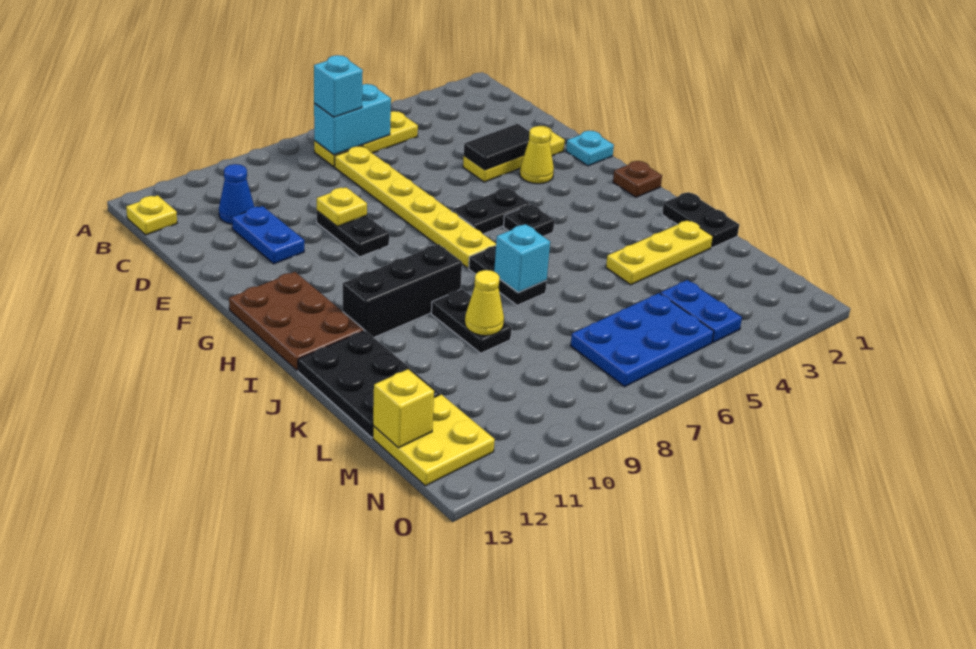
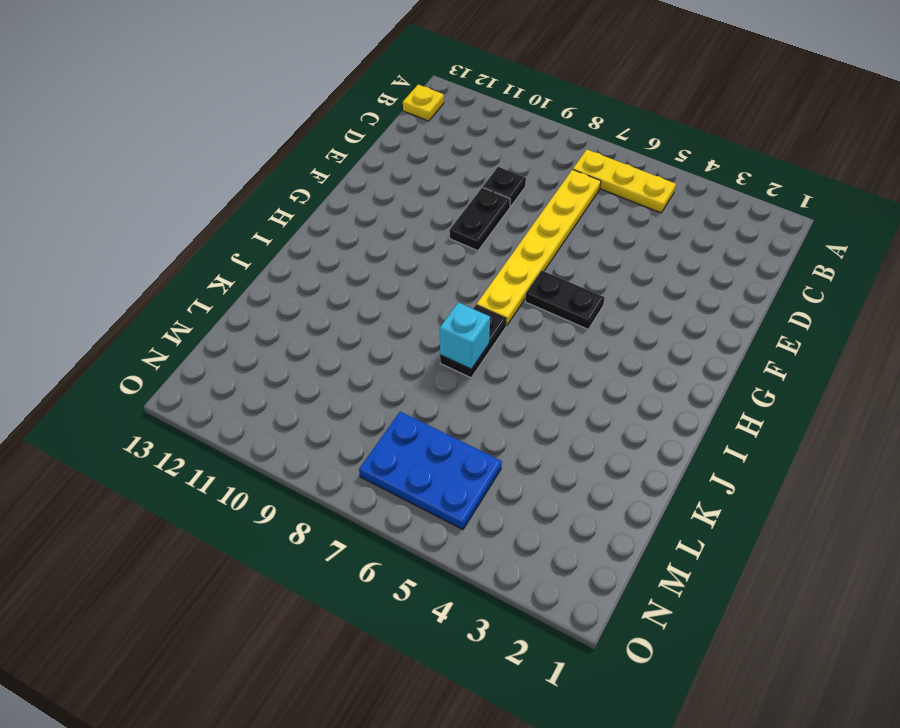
black 1x1 plate [483,167,526,207] -> black 1x1 plate moved to [504,204,554,236]
none -> blue 1x1 cone [219,164,254,224]
none -> blue 1x2 plate [232,206,304,264]
none -> yellow 1x3 plate [463,126,565,182]

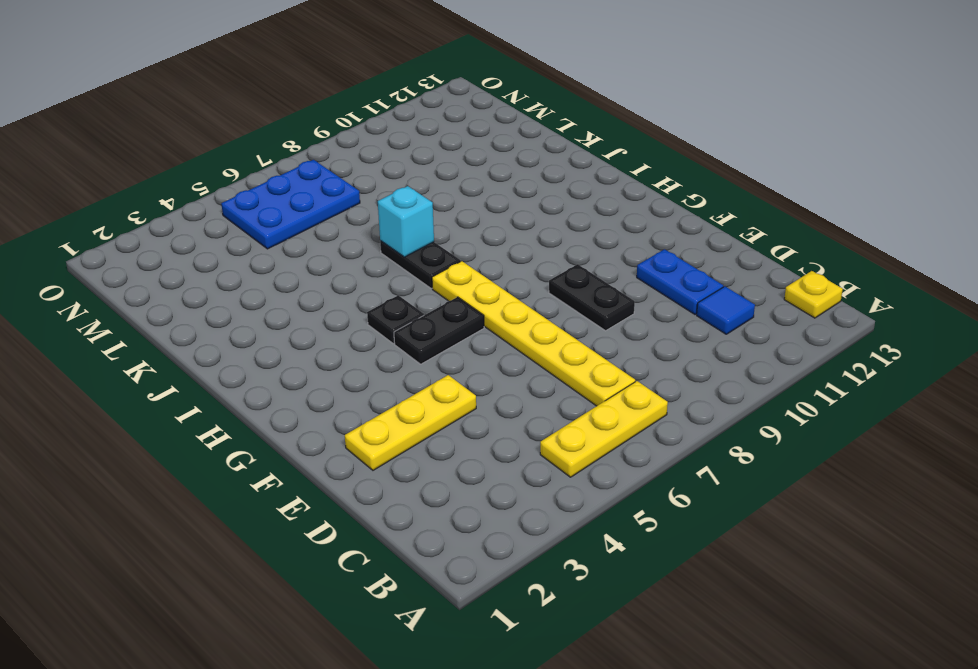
blue 1x1 tile [697,287,755,334] -> blue 1x1 cone [219,164,254,224]
none -> cyan 1x1 plate [566,131,614,166]
none -> yellow 1x1 cone [520,126,554,184]
none -> brown 2x3 plate [229,272,364,371]

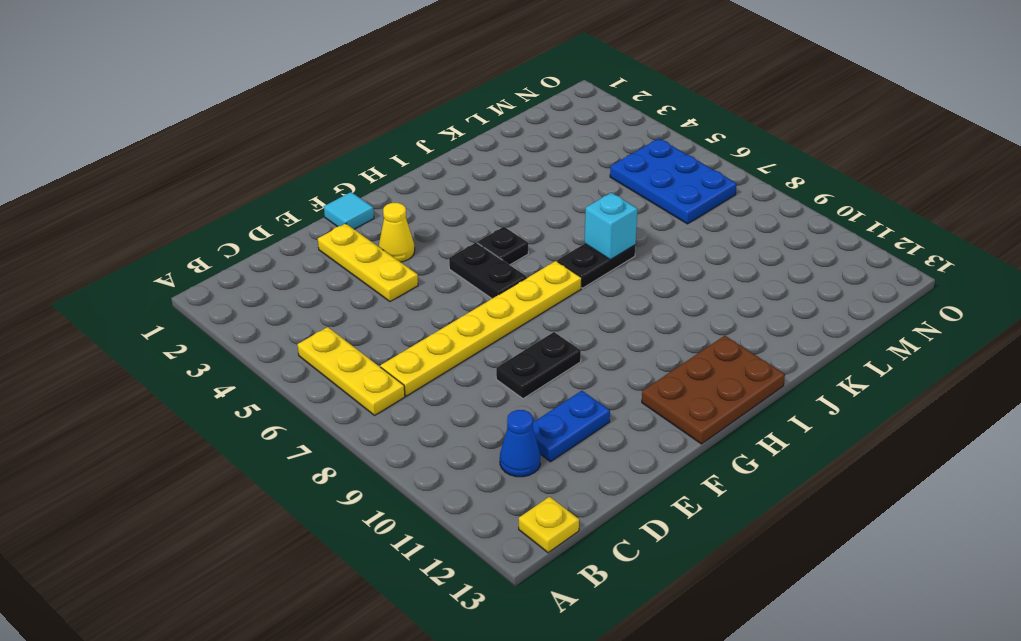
cyan 1x1 tile [324,192,374,229] -> cyan 1x1 plate [566,131,614,166]
none -> brown 1x1 plate [613,161,662,197]
none -> black 1x3 brick [343,244,462,337]
none -> black 1x2 plate [662,192,739,247]

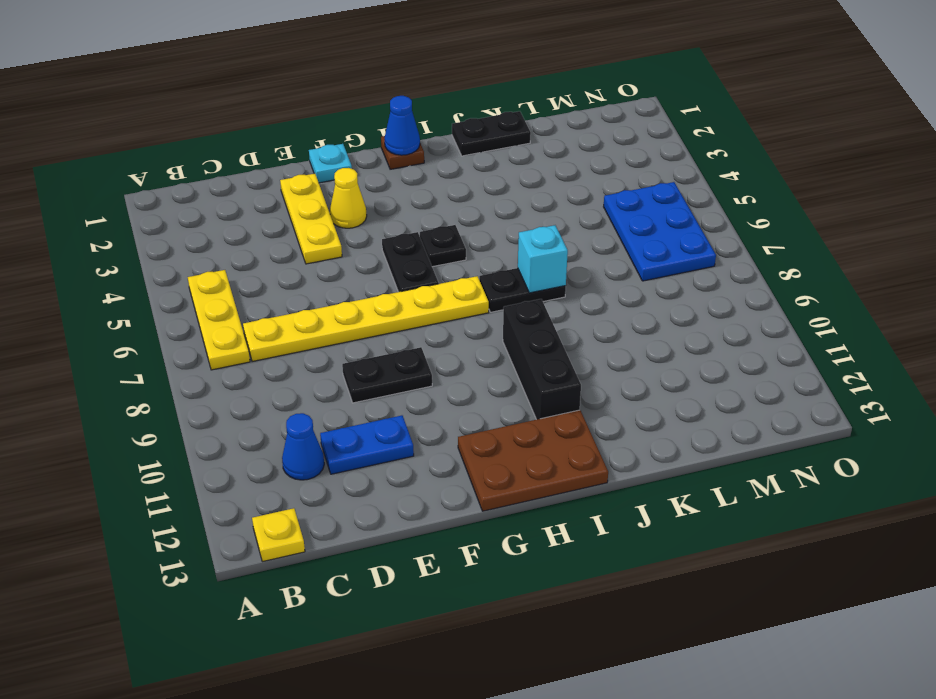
blue 1x1 cone [385,96,420,155] -> none
none -> black 1x2 plate [431,289,512,353]
none -> black 2x3 plate [298,330,440,437]
none -> yellow 1x3 plate [606,220,713,285]

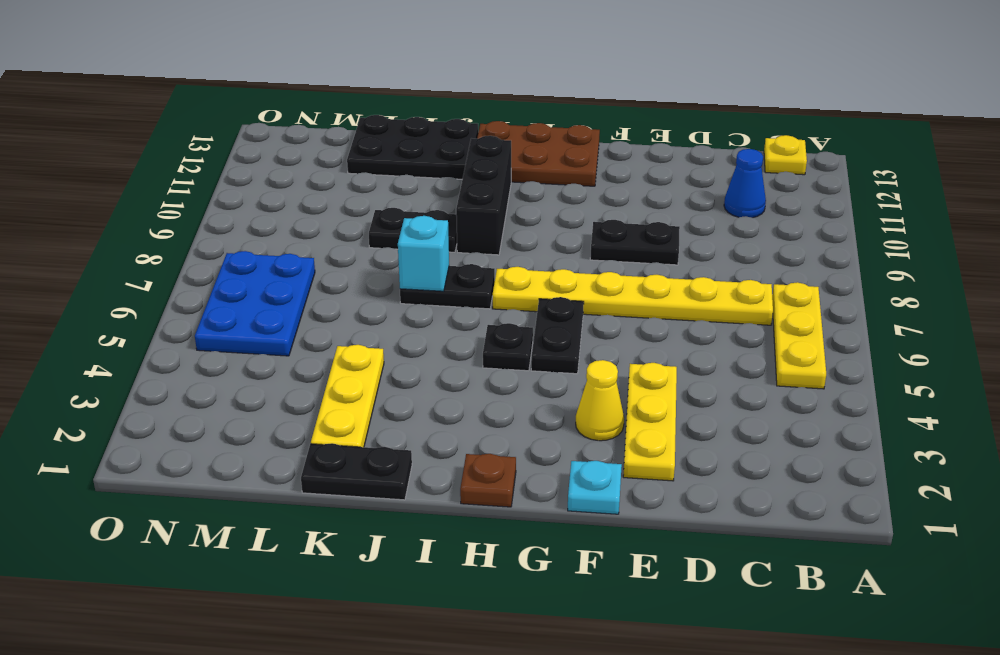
none -> blue 1x2 plate [232,206,304,264]
none -> blue 1x2 plate [660,280,742,342]
none -> yellow 2x2 plate [373,394,495,486]

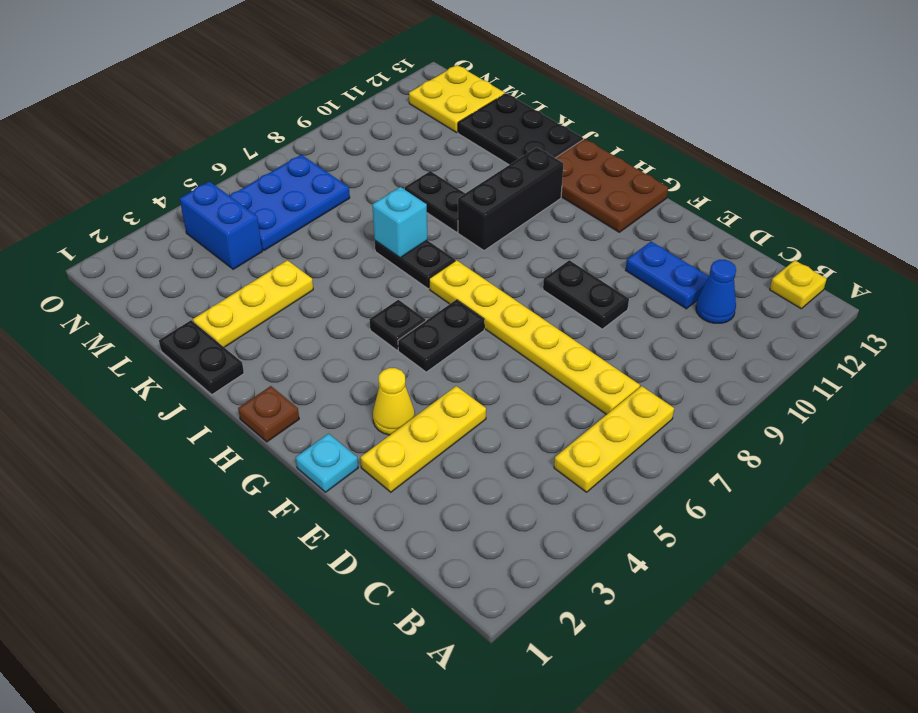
blue 1x2 brick [180,181,262,269] -> blue 1x2 plate [660,280,742,342]
none -> cyan 1x2 brick [314,84,391,155]
none -> black 1x2 tile [464,124,530,170]
none -> yellow 1x1 plate [317,187,367,227]

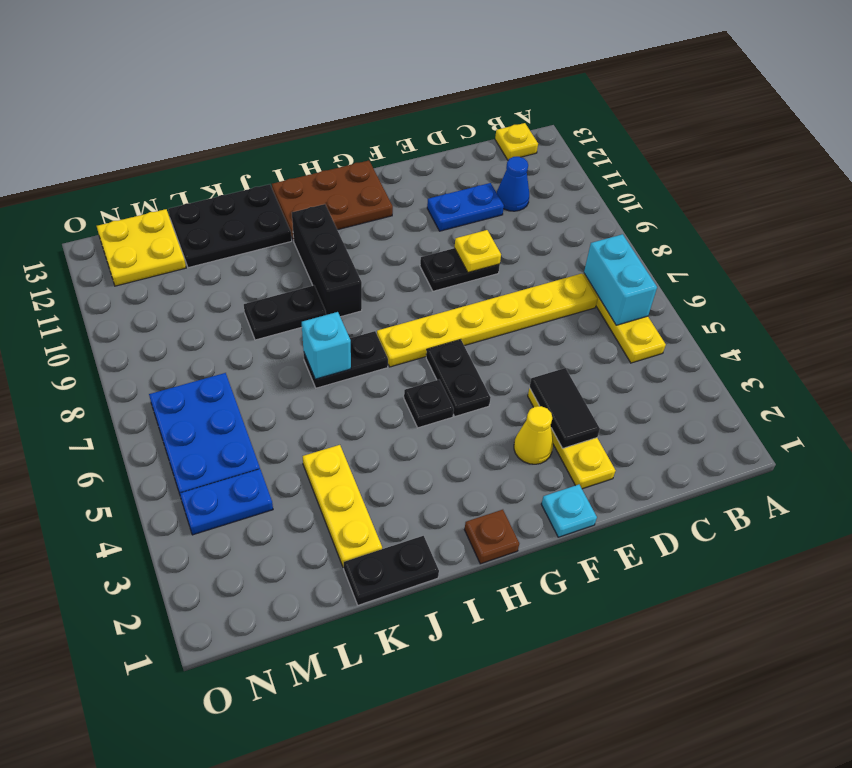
none -> yellow 1x1 cone [465,270,504,336]
none -> yellow 1x1 brick [373,369,434,448]
none -> cyan 1x1 brick [314,55,363,117]

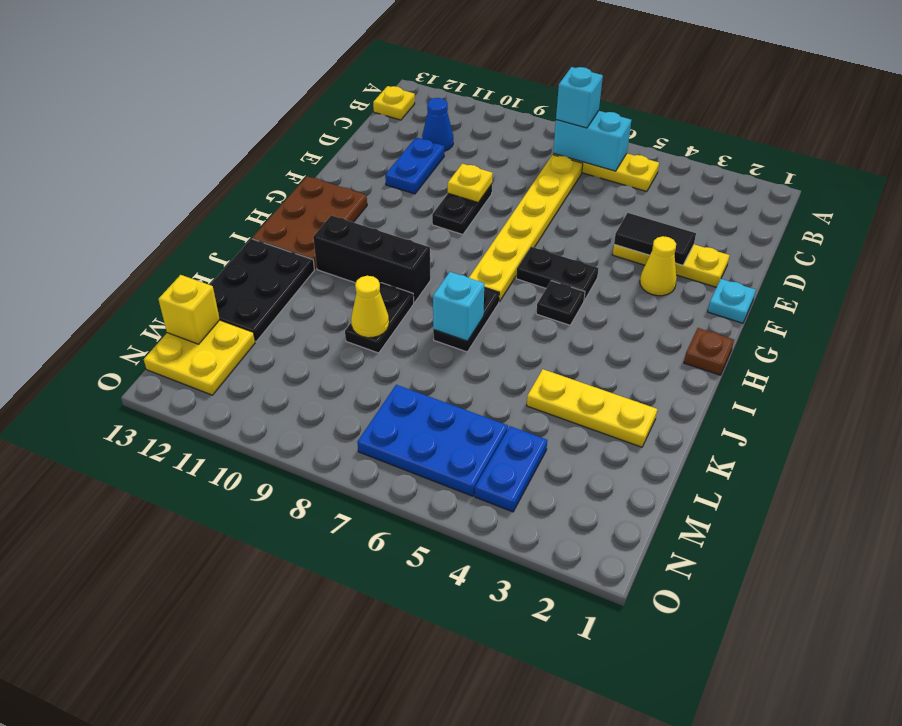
none -> black 1x2 plate [662,192,739,247]

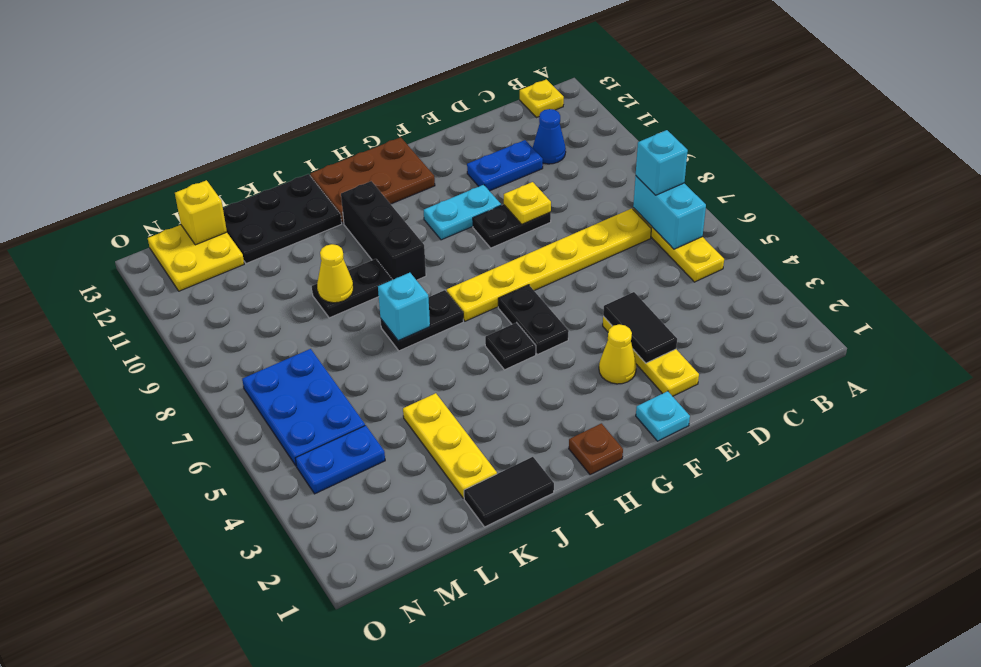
cyan 1x2 plate [424,185,501,240] -> none
black 1x2 tile [464,457,554,527] -> black 1x2 plate [662,192,739,247]

